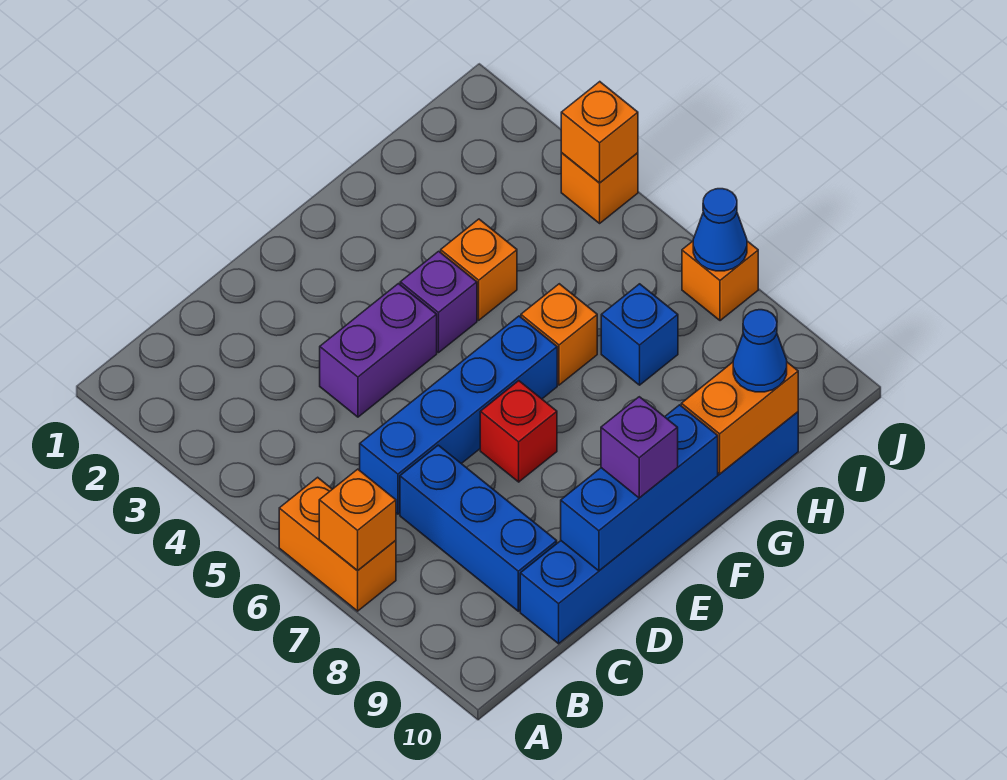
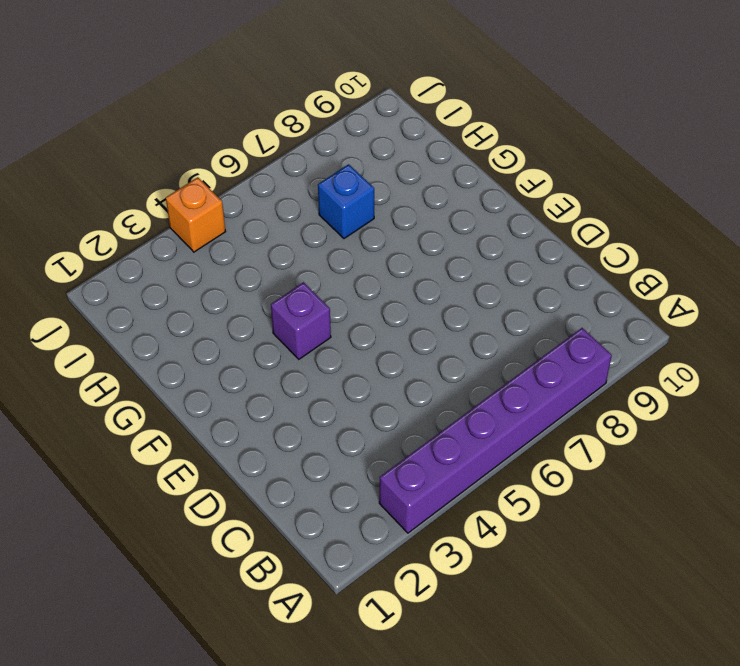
purple 1x6 brick [379,328,612,533] -> orange 1x2 brick [279,477,396,611]
none -> blue 1x4 brick [360,316,557,514]
none -> blue 1x3 brick [400,445,557,611]
none -> blue 1x6 brick [520,412,798,644]

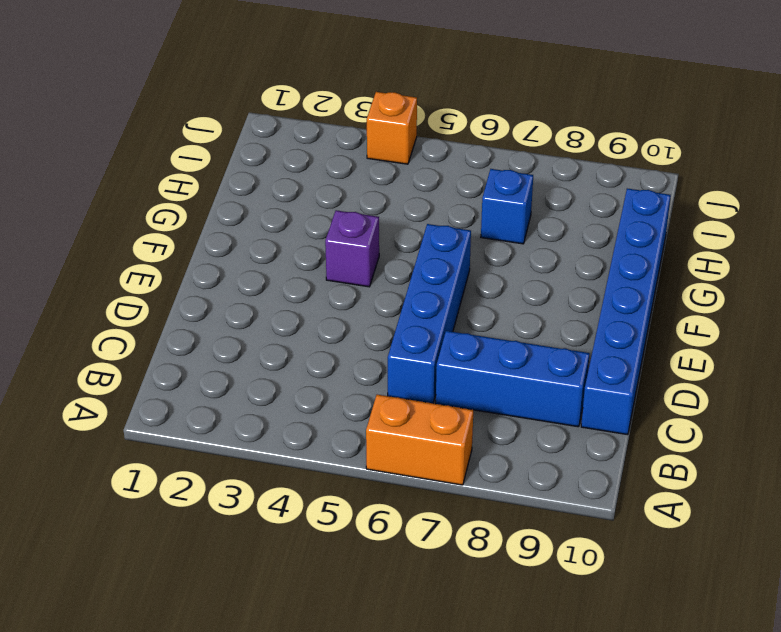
none -> purple 1x2 brick [320,284,437,417]
none -> red 1x1 brick [480,381,557,482]
none -> orange 1x1 brick [441,219,517,320]

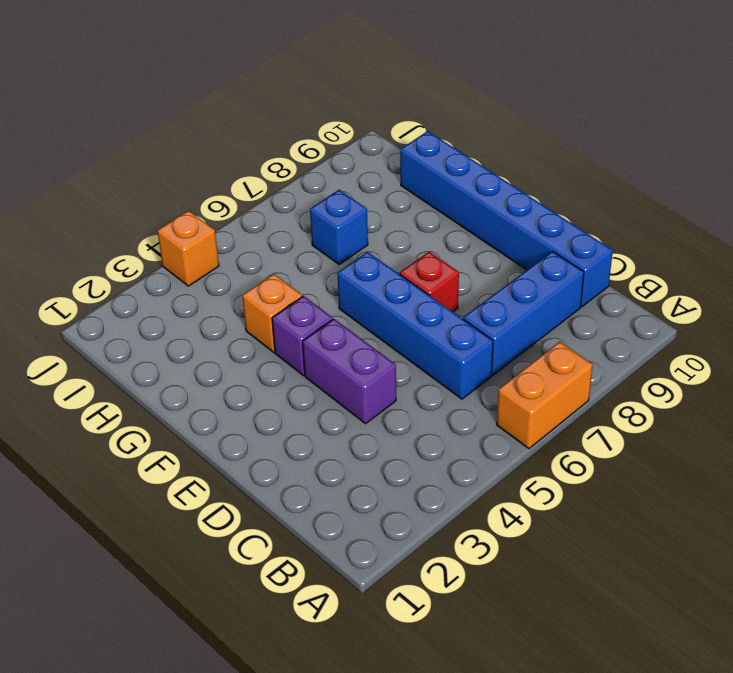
none -> orange 1x1 brick [521,284,597,385]
none -> orange 1x1 brick [682,241,758,321]
none -> orange 1x1 brick [319,469,396,571]

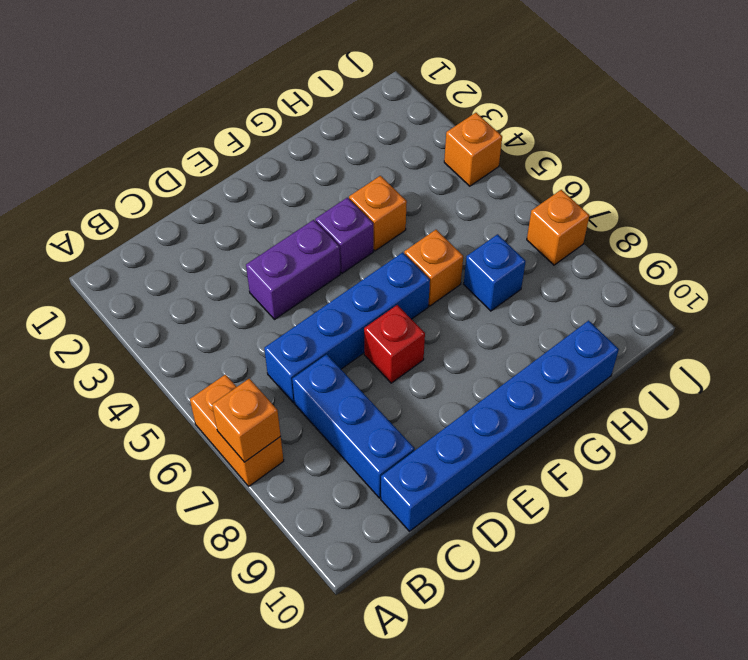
none -> blue 1x3 brick [561,405,718,571]
none -> orange 1x2 brick [681,362,798,474]
none -> orange 1x1 brick [561,82,638,183]

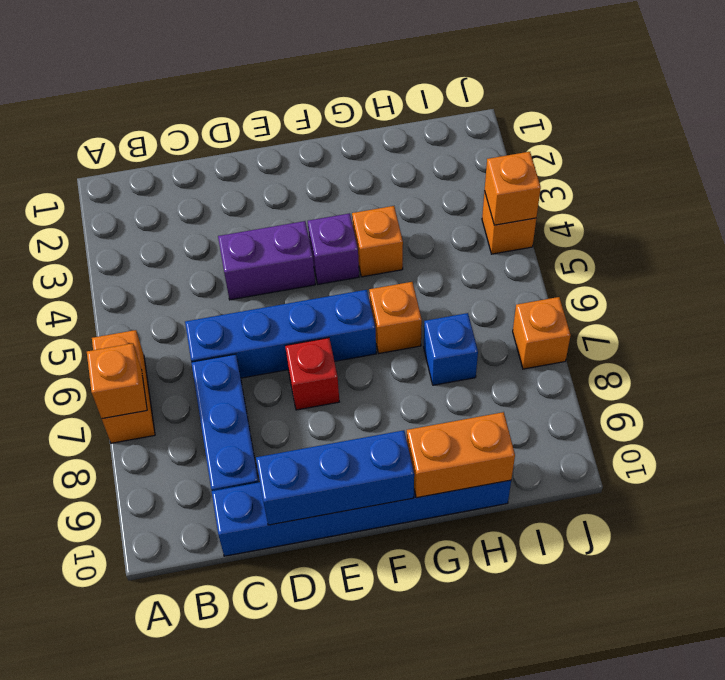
none -> blue 1x1 cone [693,189,747,271]
none -> purple 1x1 brick [601,397,678,498]
none -> blue 1x1 cone [733,310,787,392]

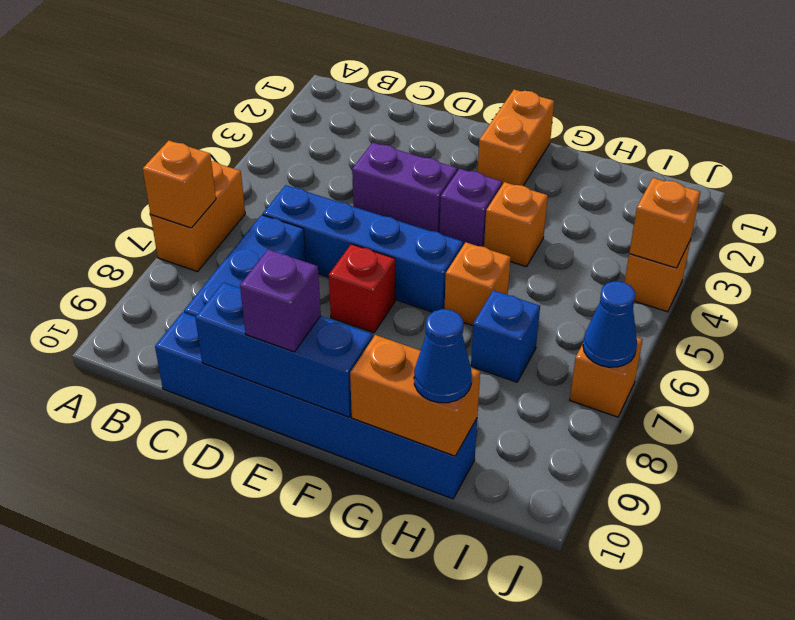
orange 1x2 brick [478,89,554,186] -> none

